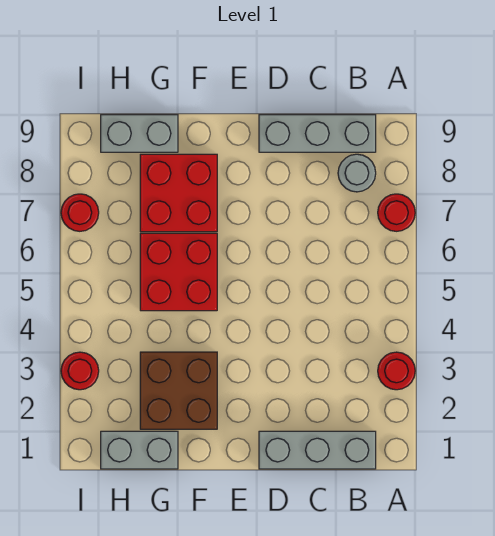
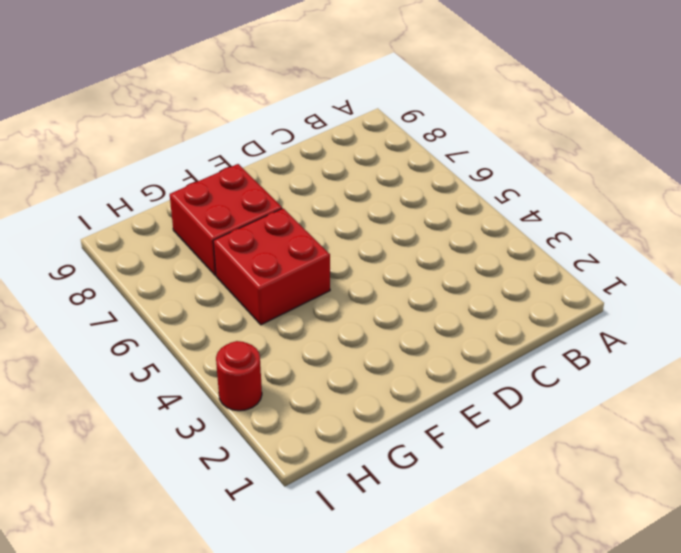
none -> red 1x1 round brick [378,352,415,390]
none -> red 1x1 round brick [378,194,415,231]
none -> grey 1x3 brick [259,431,376,469]

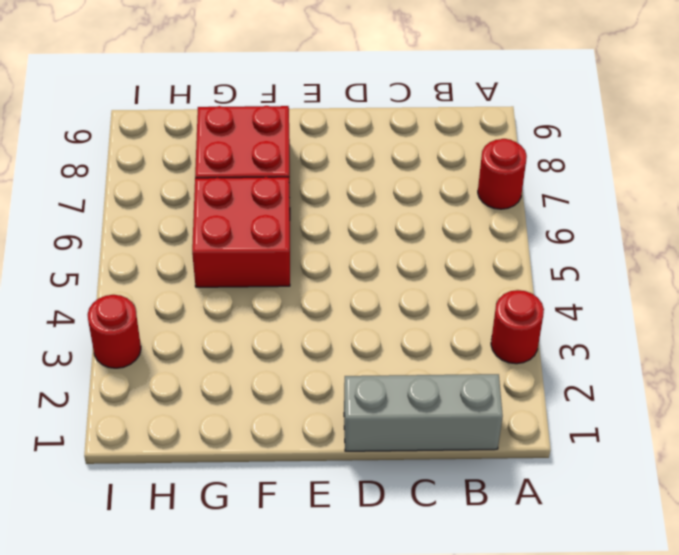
none -> grey 1x1 round brick [338,154,376,192]
none -> grey 1x3 brick [259,115,376,152]
none -> brown 2x2 brick [140,352,217,429]

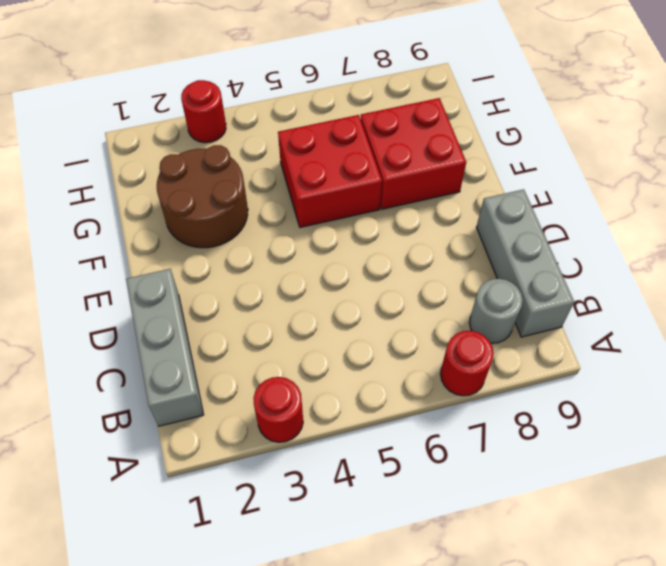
brown 2x2 round brick [157,145,248,248] -> brown 2x2 brick [140,352,217,429]
none -> grey 1x2 brick [101,431,178,469]
none -> grey 1x2 brick [101,115,178,152]
none -> red 1x1 round brick [61,194,99,231]

